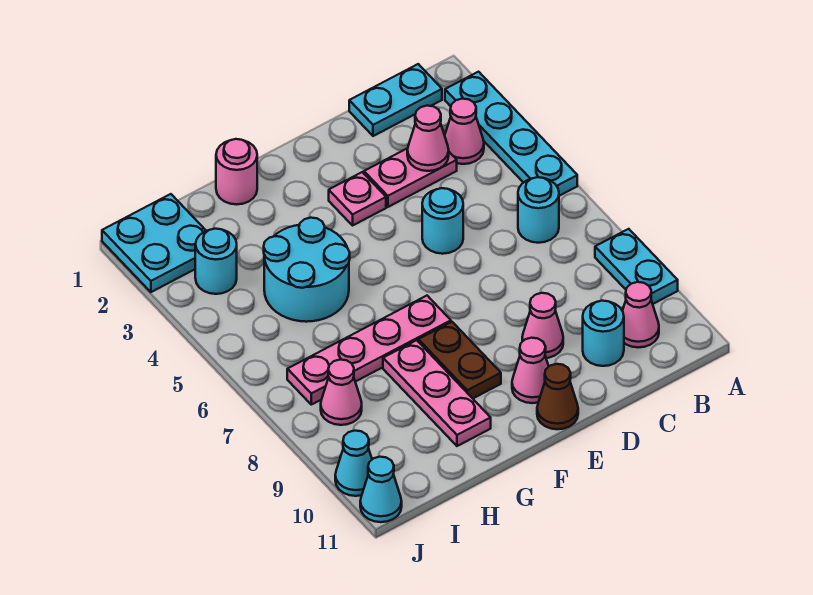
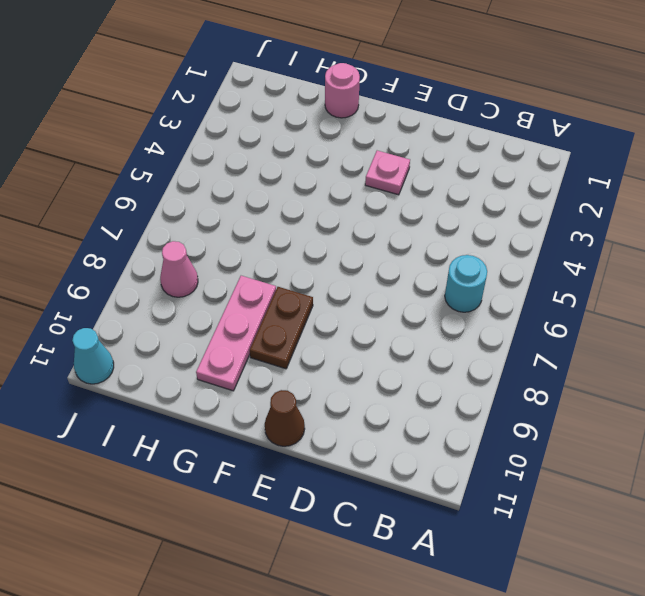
none -> cyan 1x4 plate [445,72,577,196]
none -> cyan 1x2 plate [595,229,678,304]
none -> cyan 1x2 plate [349,64,442,136]

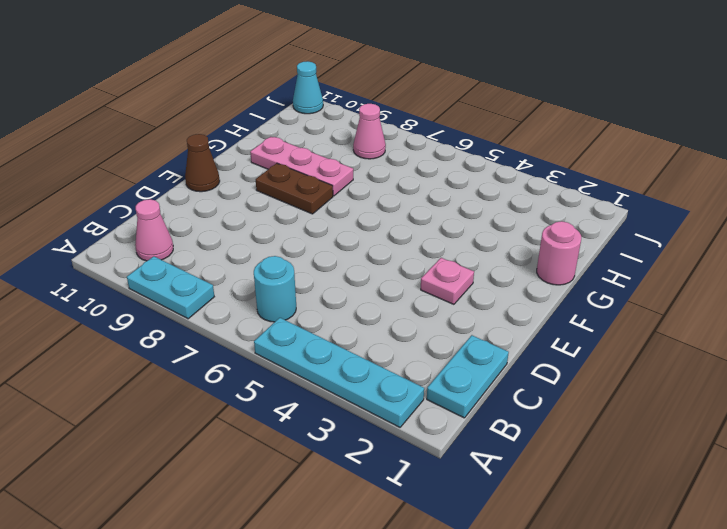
none -> pink 1x1 cone [445,99,484,164]
none -> pink 1x2 plate [364,148,457,207]
none -> cyan 1x1 round brick [583,301,624,366]

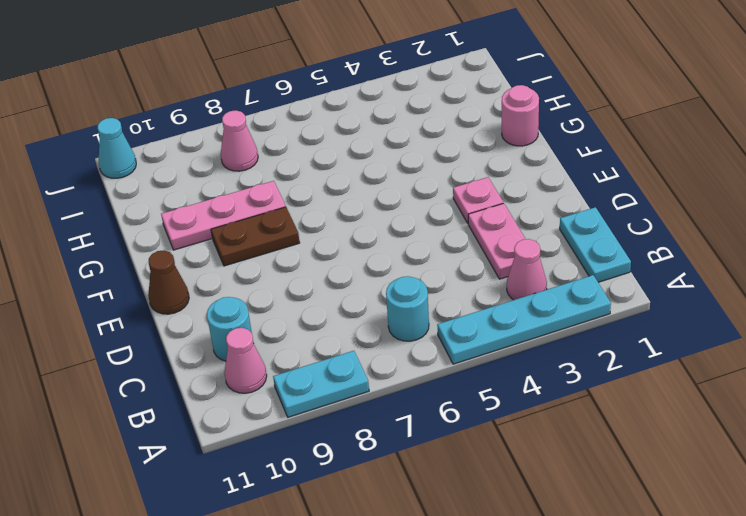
none -> cyan 1x1 round brick [422,188,463,254]
none -> pink 1x1 cone [522,293,563,358]
none -> pink 1x1 cone [512,338,549,403]

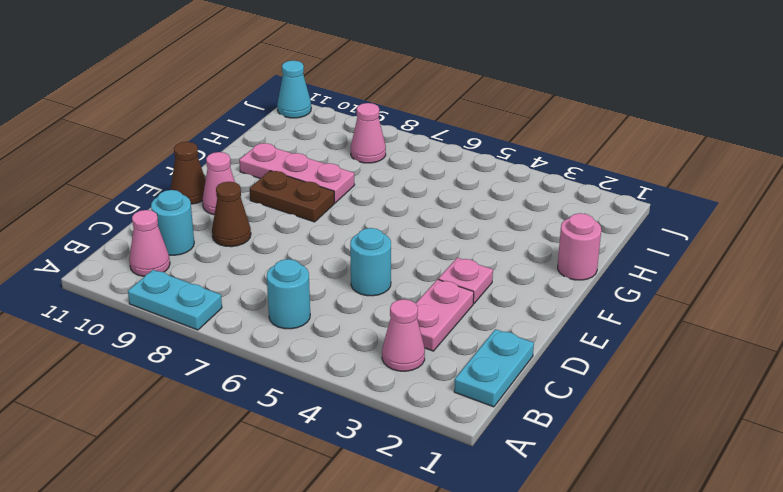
brown 1x1 cone [212,182,251,247] -> pink 1x1 cone [522,293,563,358]
none -> cyan 1x4 plate [445,72,577,196]
none -> pink 1x4 plate [287,296,451,405]
none -> cyan 2x2 round brick [264,218,350,322]

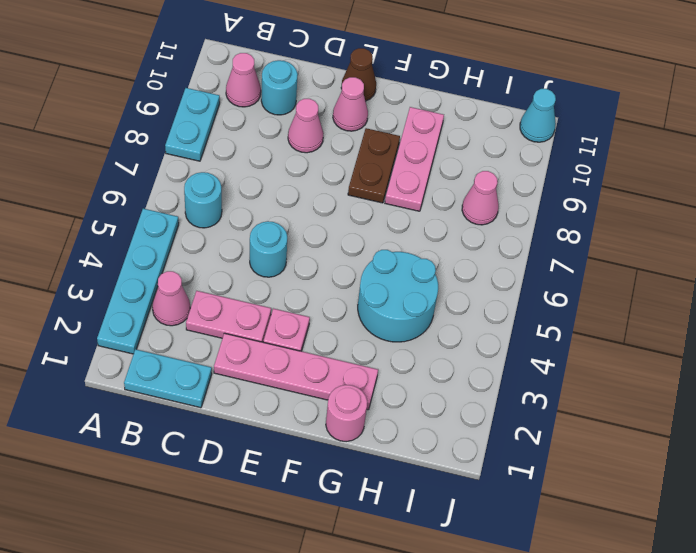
pink 1x4 plate [214,333,378,410] -> pink 1x4 plate moved to [287,296,451,405]
none -> cyan 2x2 plate [102,194,206,292]
none -> cyan 1x1 round brick [195,229,237,294]
none -> cyan 1x1 cone [335,431,372,496]

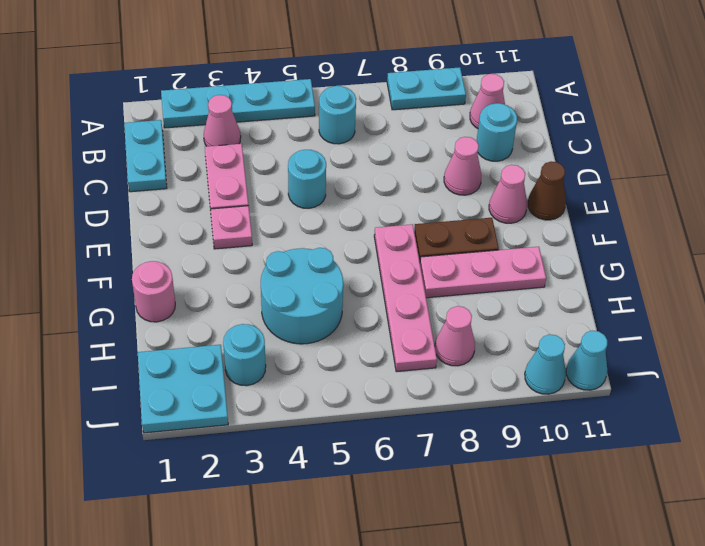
none -> pink 1x1 cone [407,106,449,171]

